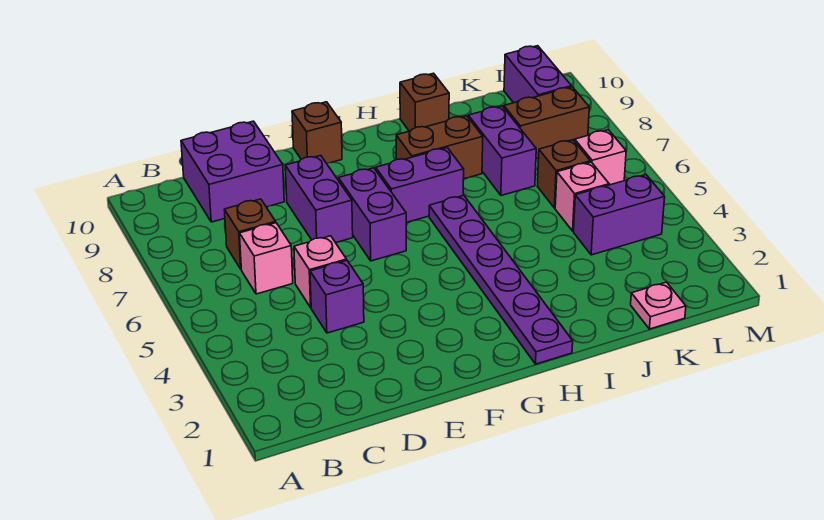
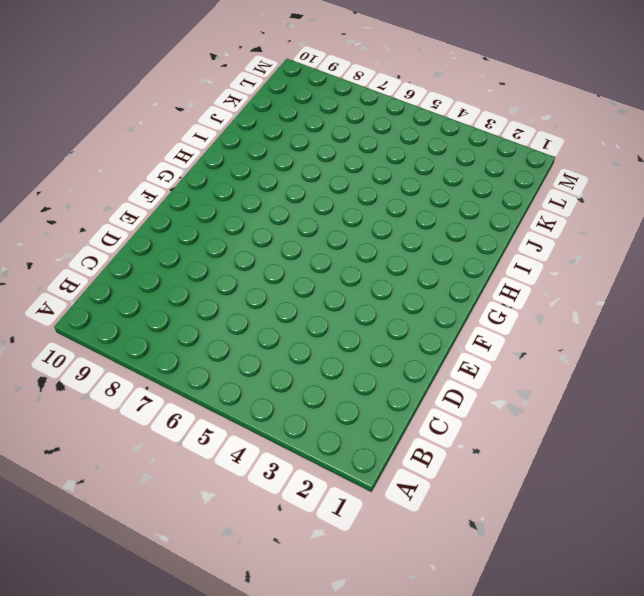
none -> pink 1x1 brick [240,223,293,294]
none -> brown 1x1 brick [224,199,276,269]
none -> purple 2x2 brick [181,121,284,222]

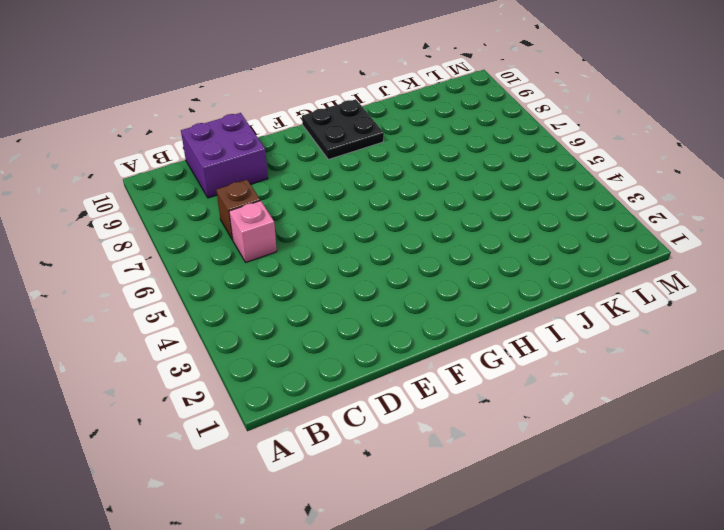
black 2x2 plate [302,99,384,159] -> none
none -> purple 1x1 brick [310,261,364,333]
none -> pink 1x1 brick [294,236,347,307]
none -> purple 1x2 brick [285,155,353,243]

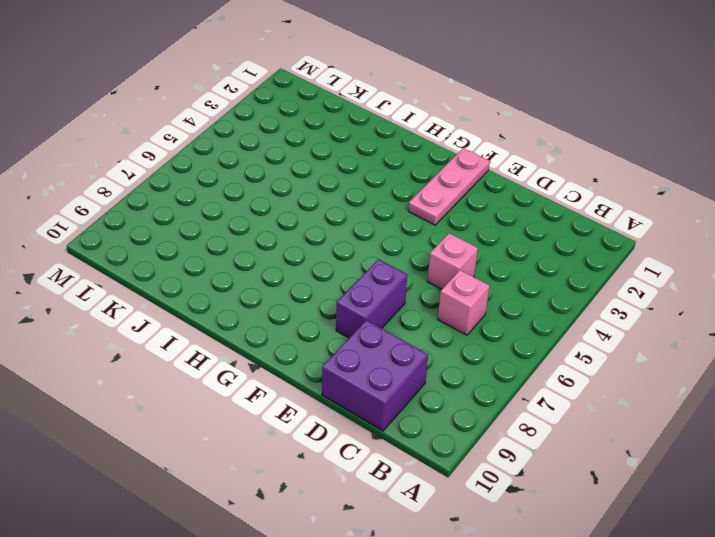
pink 1x3 plate [408,148,490,225] -> none
none -> brown 1x1 brick [224,199,276,269]
none -> purple 1x1 brick [310,261,364,333]
none -> purple 1x2 brick [338,168,406,261]

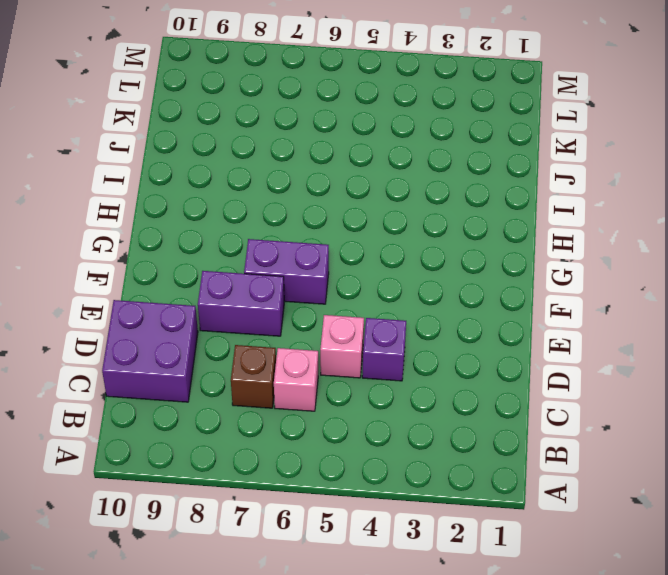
none -> brown 1x1 brick [292,102,342,163]
none -> purple 1x2 brick [376,148,464,223]
none -> purple 1x6 plate [429,195,573,364]

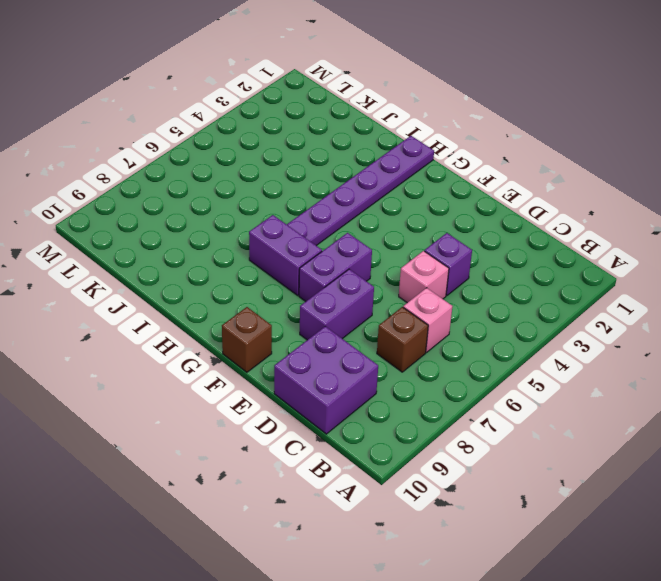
none -> brown 1x2 brick [396,116,483,179]
none -> brown 1x1 brick [400,73,449,131]
none -> purple 1x2 brick [468,106,536,196]

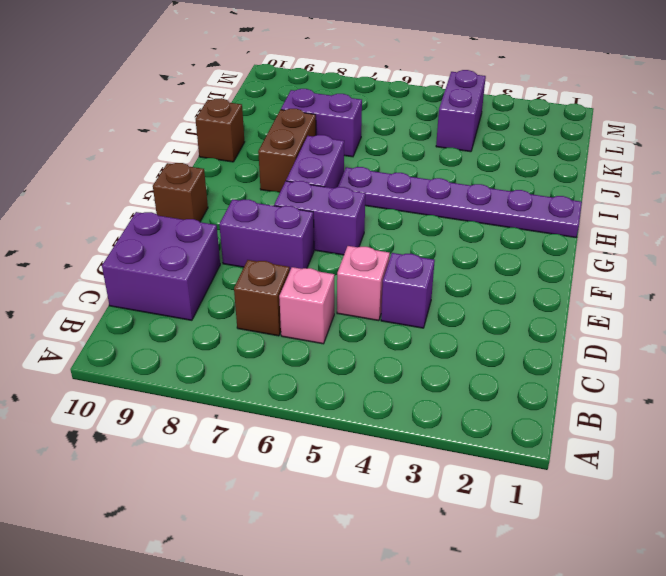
none -> pink 1x1 plate [631,282,686,329]
none -> pink 1x1 brick [555,162,609,231]
none -> brown 1x1 brick [537,140,590,208]

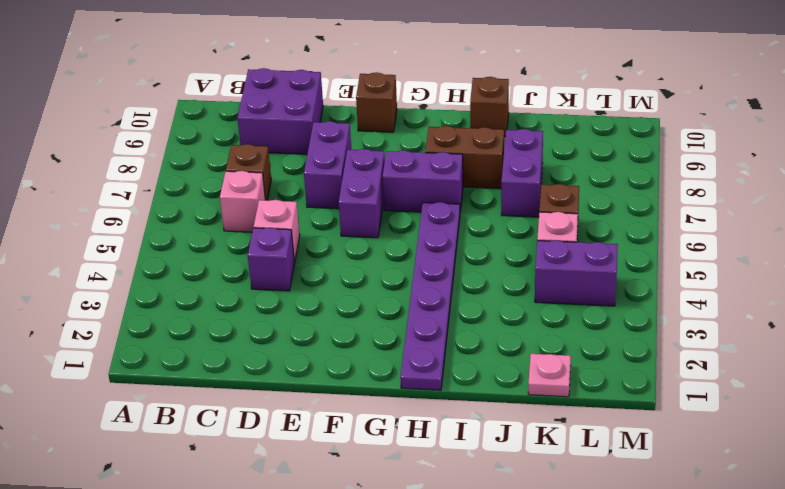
none -> brown 1x2 brick [504,87,589,158]
none -> pink 1x1 brick [575,130,626,185]
none -> purple 1x2 brick [504,46,572,103]

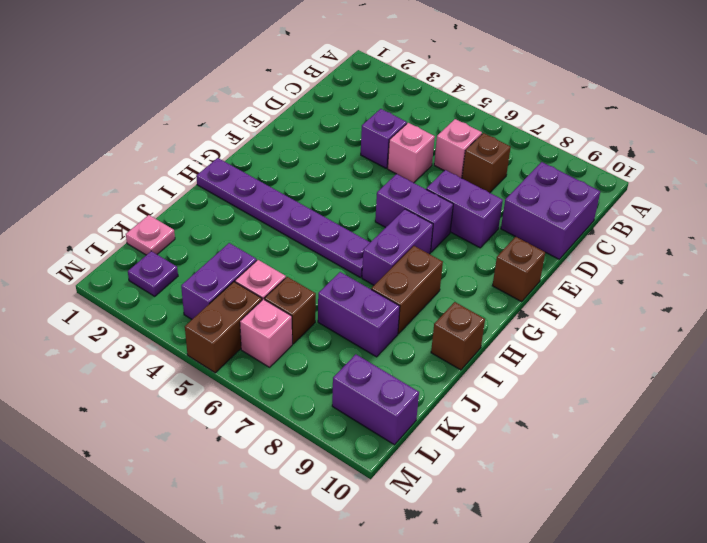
purple 1x1 plate [128,251,178,296] -> none
brown 1x2 brick [185,282,262,373] -> brown 1x2 brick moved to [504,87,589,158]

